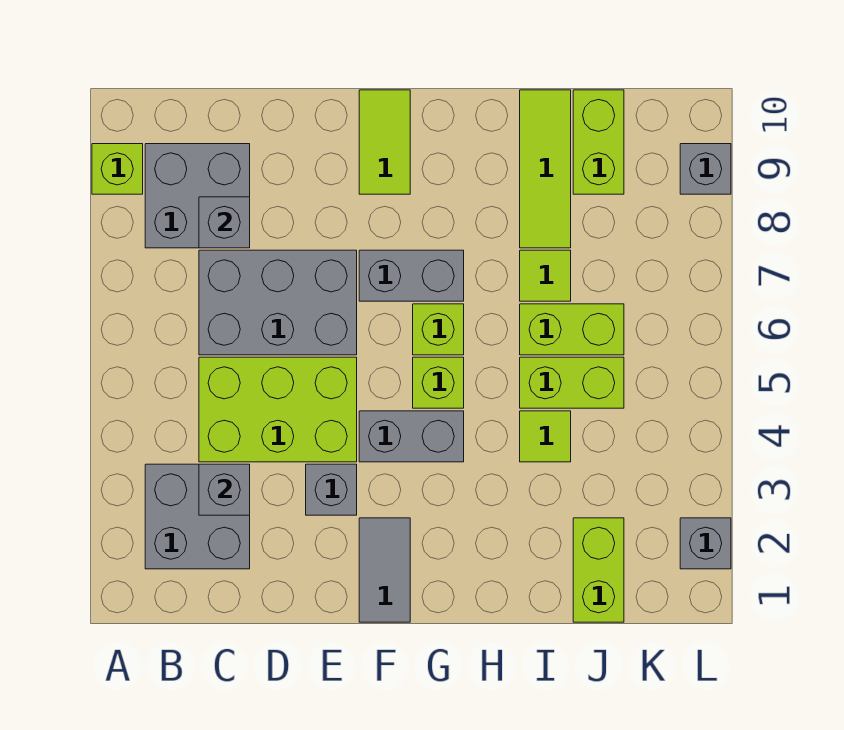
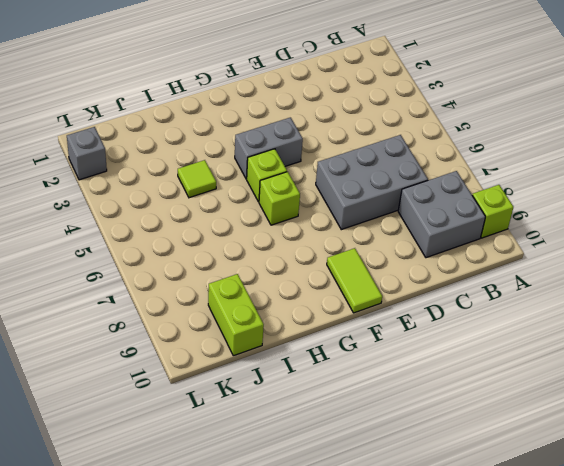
none -> grey 2x2 brick [145,464,250,569]
none -> lime 2x3 brick [199,357,357,462]
none -> grey 1x1 brick [306,464,357,515]

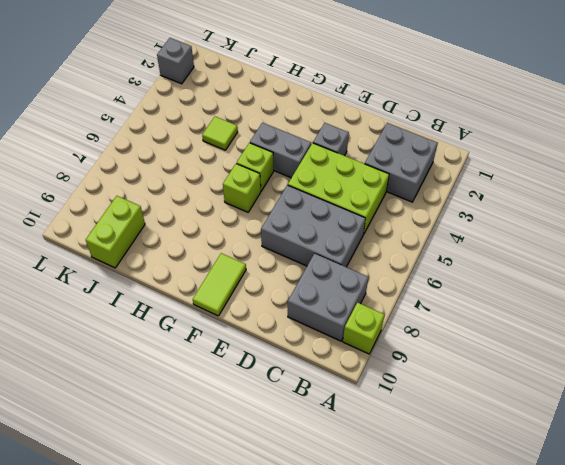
none -> grey 1x2 tile [359,518,410,622]
none -> grey 1x2 brick [359,250,464,301]
none -> lime 1x2 brick [520,357,624,408]

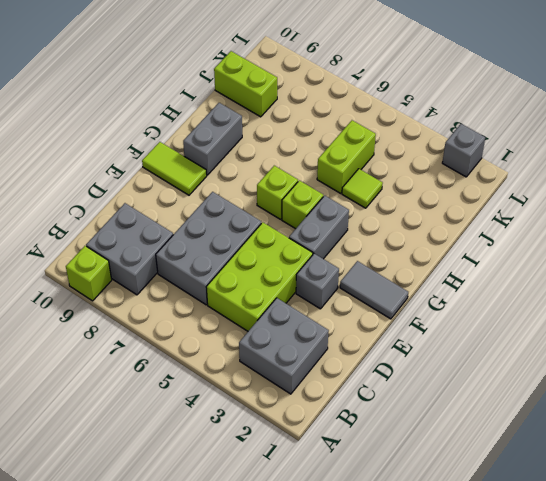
grey 1x2 brick [183,103,242,175] -> grey 1x2 brick moved to [359,250,464,301]
none -> lime 1x2 brick [520,304,624,355]
none -> lime 1x1 tile [520,250,571,301]
none -> lime 1x3 tile [520,90,571,248]

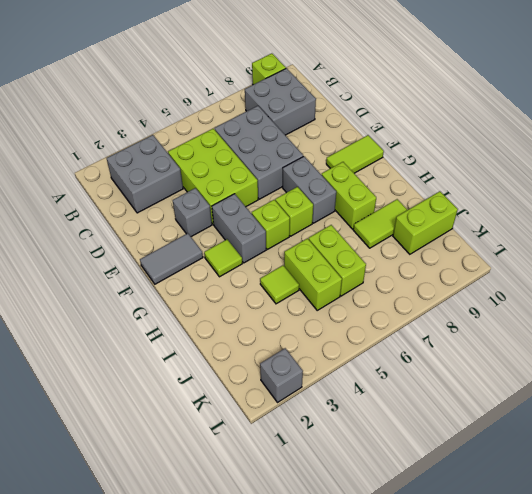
lime 1x1 tile [204,239,242,277] -> lime 1x1 tile moved to [520,250,571,301]
lime 1x2 brick [322,162,376,229] -> lime 1x2 brick turned to [573,518,624,622]
lime 1x2 tile [353,199,407,248] -> lime 1x3 tile [520,90,571,248]
none -> grey 1x1 brick [680,144,731,194]
none -> grey 1x1 brick [199,464,250,515]
none -> grey 1x1 brick [199,197,250,248]

